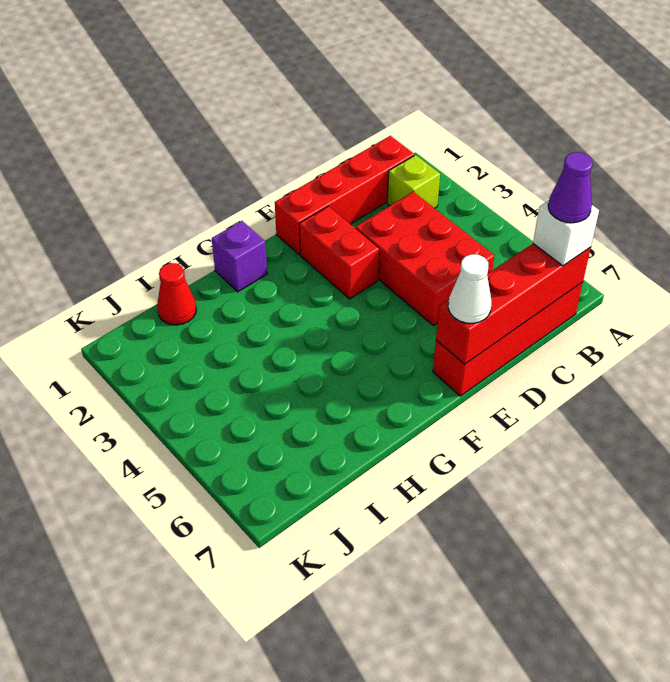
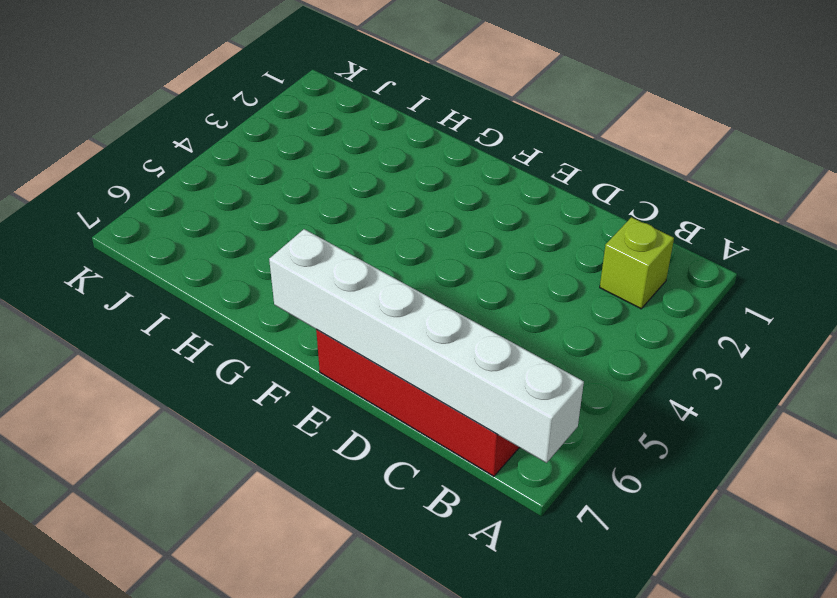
white 1x6 brick [269,229,584,463] -> red 1x4 brick [436,244,591,364]
none -> red 1x4 brick [275,136,414,255]
none -> red 2x3 brick [356,192,494,326]

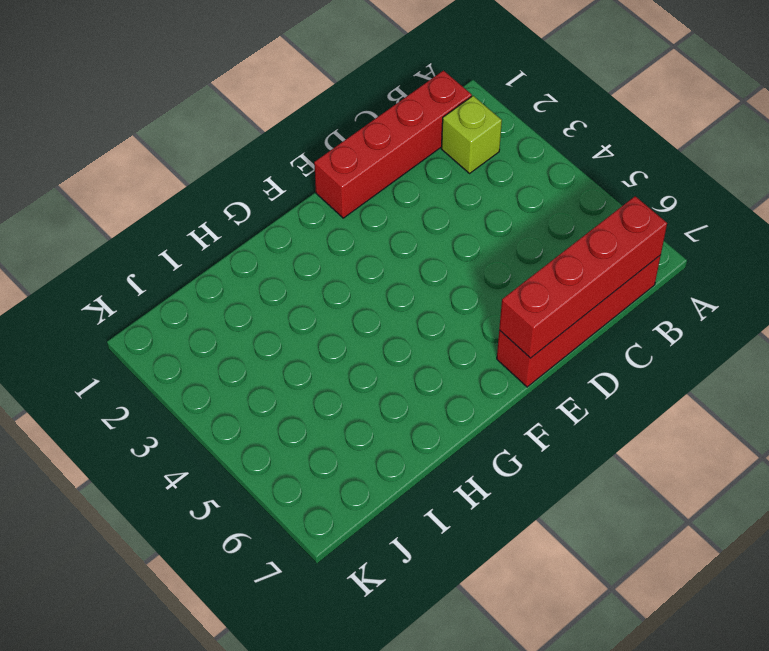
none -> red 2x3 brick [356,192,494,326]
none -> red 1x2 brick [299,206,379,299]

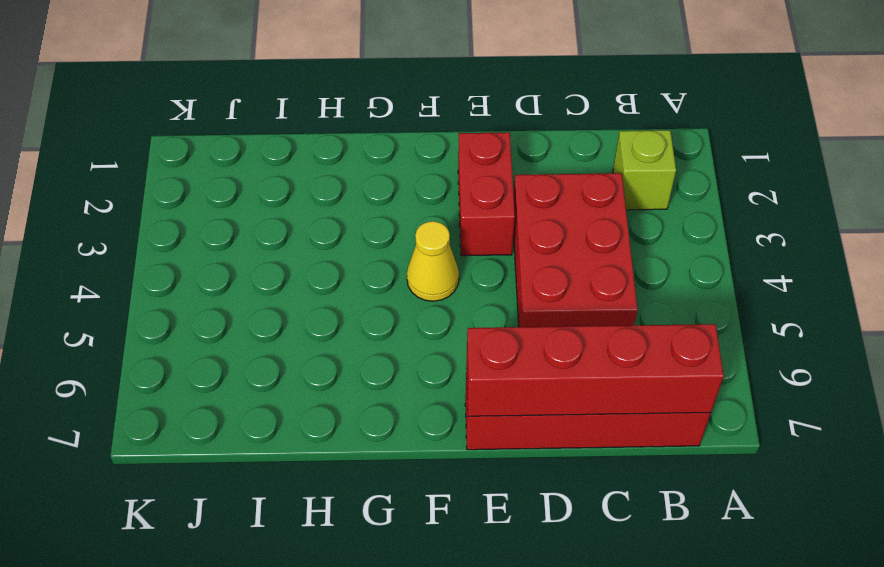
yellow 1x1 cone [407,221,459,301] -> none
none -> red 1x4 brick [275,136,414,255]
none -> purple 1x1 brick [212,221,267,292]

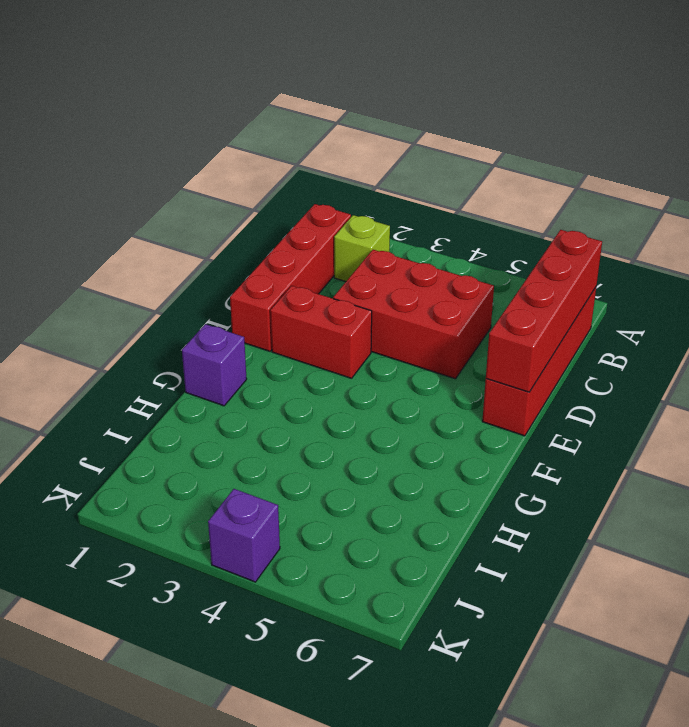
purple 1x1 brick [208,489,280,582] -> none
none -> red 1x1 cone [157,263,196,325]
none -> white 1x1 brick [533,201,599,266]

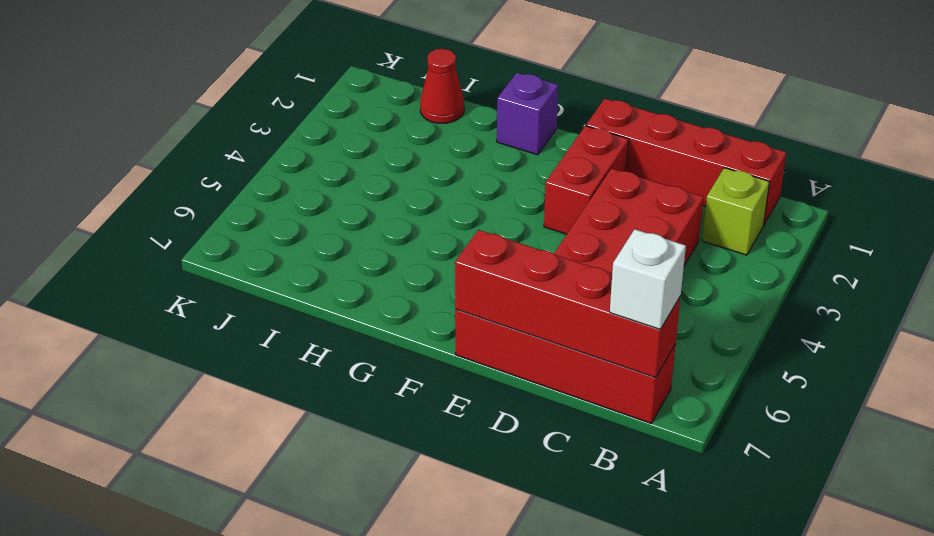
none -> white 1x1 cone [448,254,491,323]
none -> purple 1x1 cone [548,152,592,223]

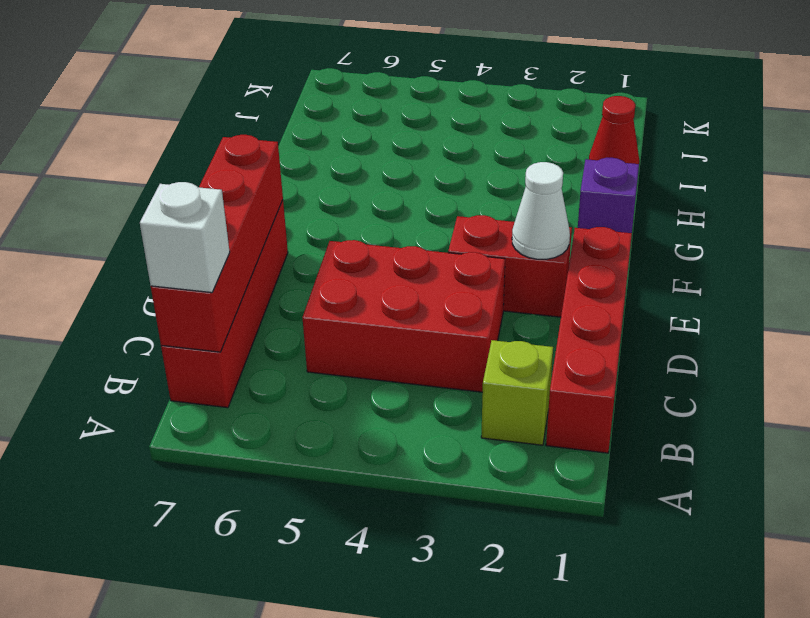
white 1x1 cone [512,162,570,259] -> white 1x1 cone moved to [448,254,491,323]
none -> purple 1x1 cone [548,152,592,223]

